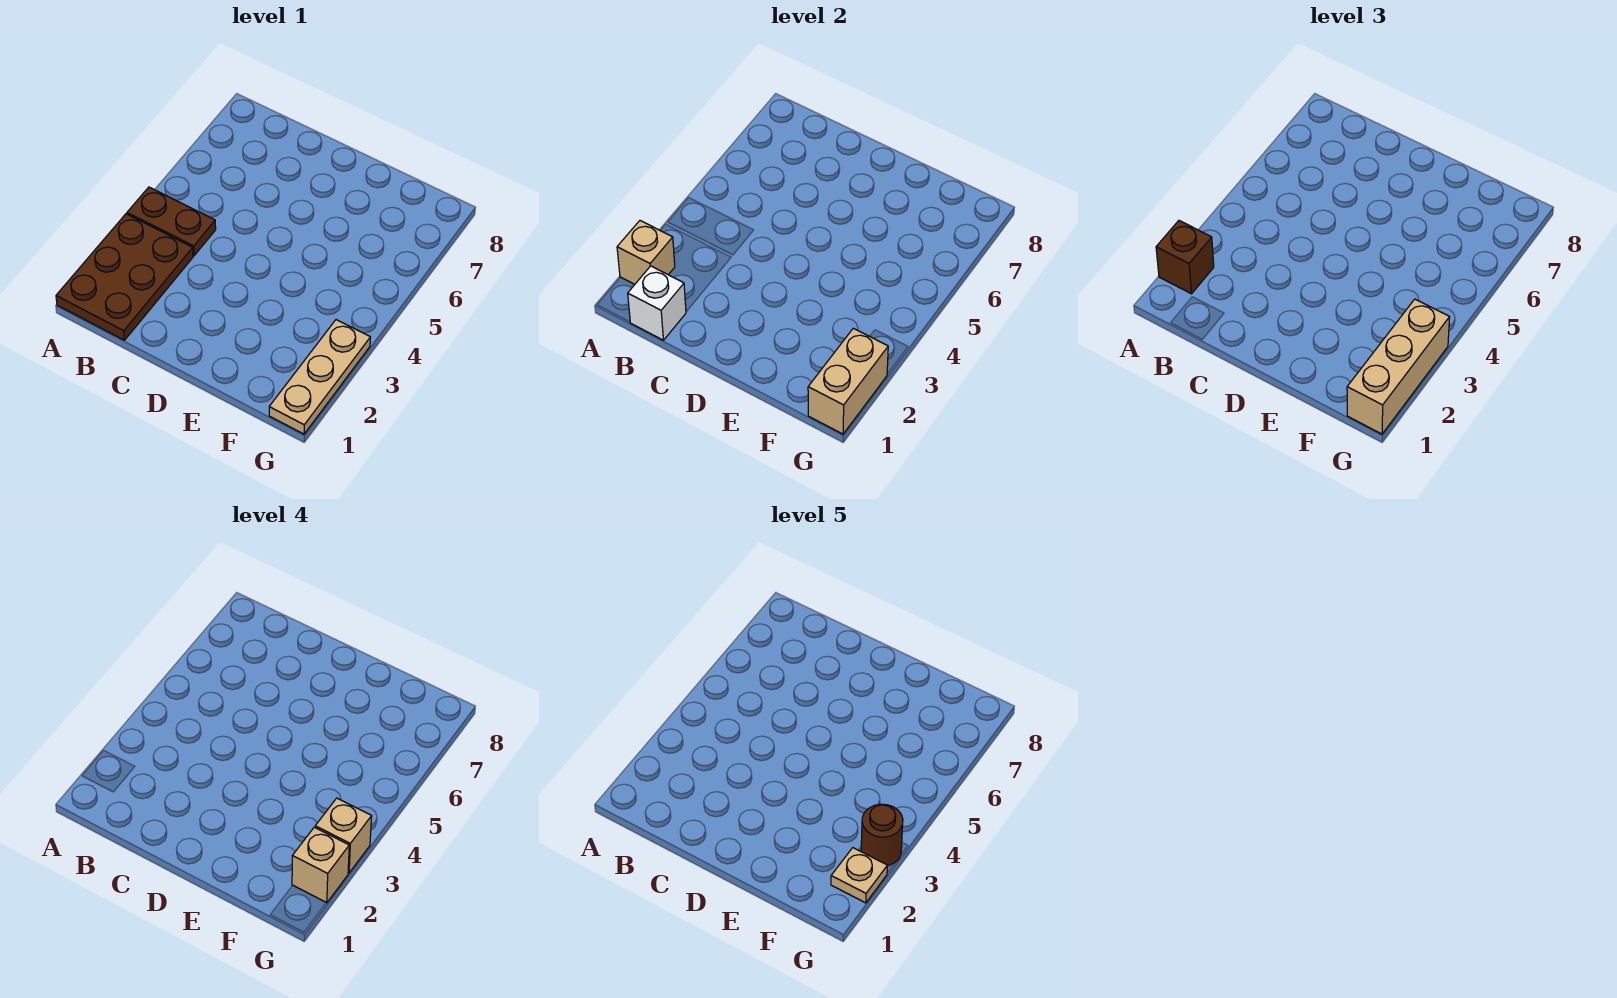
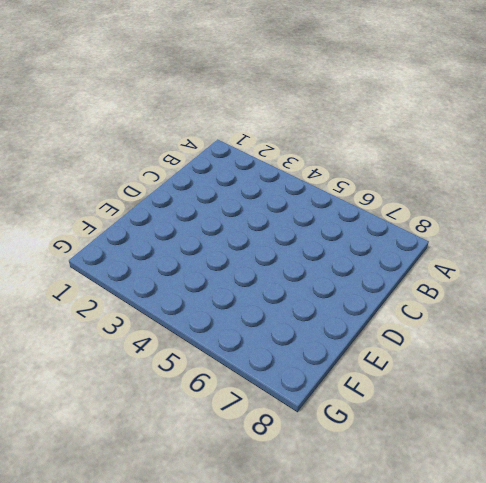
none -> brown 2x3 plate [56,214,193,340]
none -> brown 1x2 plate [127,187,216,256]
none -> tan 1x3 plate [269,320,370,434]

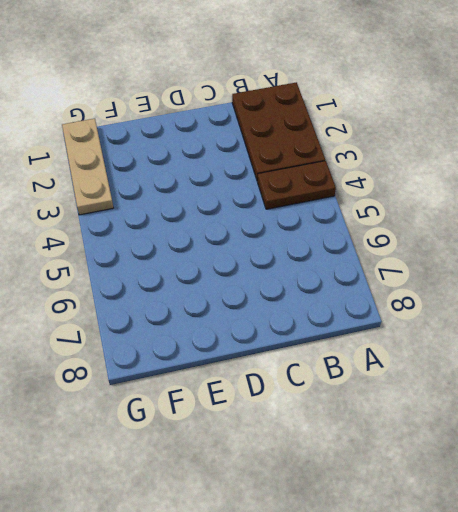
none -> tan 1x1 brick [617,221,675,284]
none -> white 1x1 brick [628,266,686,340]
none -> tan 1x2 brick [808,328,888,434]

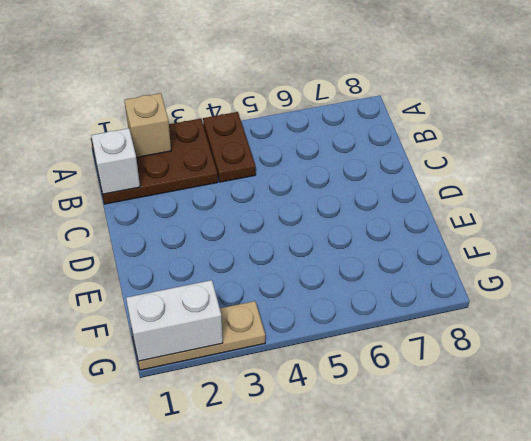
white 1x2 brick [126,280,223,361] -> tan 1x2 brick [808,328,888,434]
none -> brown 1x1 brick [1156,221,1214,294]
none -> tan 1x3 brick [1347,299,1450,434]
none -> tan 1x1 brick [292,827,349,903]

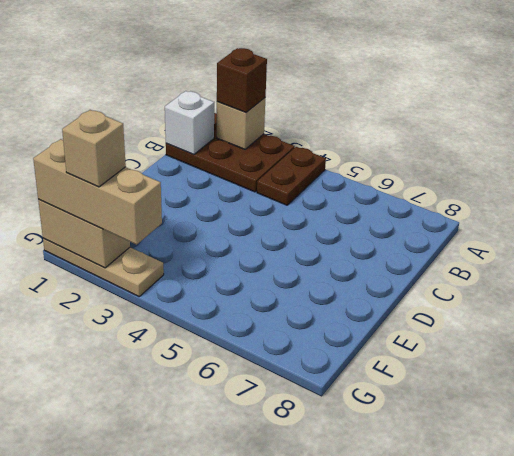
none -> tan 1x1 brick [315,798,372,873]
none -> tan 1x1 plate [831,848,887,903]
none -> brown 1x1 round brick [861,804,903,866]

